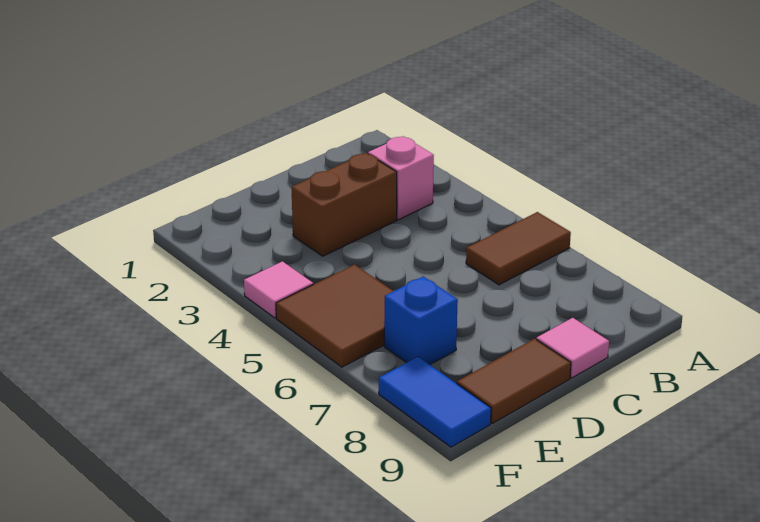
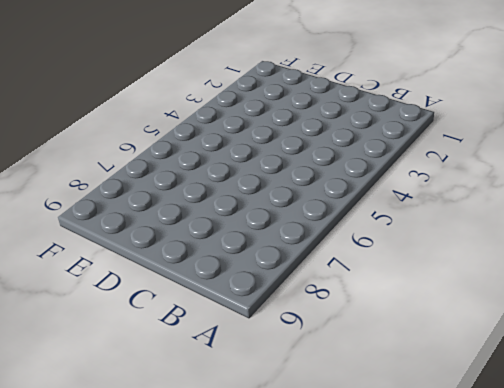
none -> brown 1x2 tile [466,212,571,285]
none -> pink 1x1 brick [368,136,434,220]

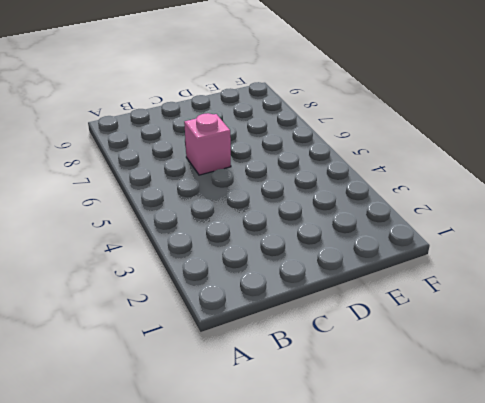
pink 1x1 brick [184,113,231,175] -> pink 1x1 brick moved to [368,136,434,220]
none -> brown 1x2 tile [466,212,571,285]
none -> brown 1x2 brick [291,153,397,256]

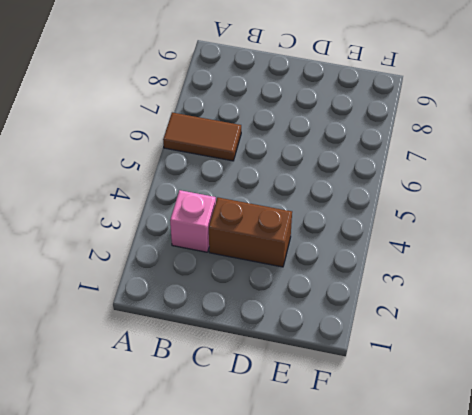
none -> pink 1x1 tile [536,318,609,378]
none -> brown 1x2 tile [457,339,571,423]

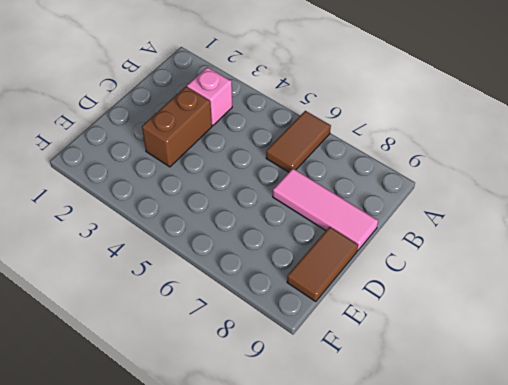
pink 1x3 tile [273,168,378,251] -> pink 1x1 tile [536,318,609,378]
none -> brown 2x2 tile [276,265,393,367]
none -> blue 1x1 brick [384,277,458,365]

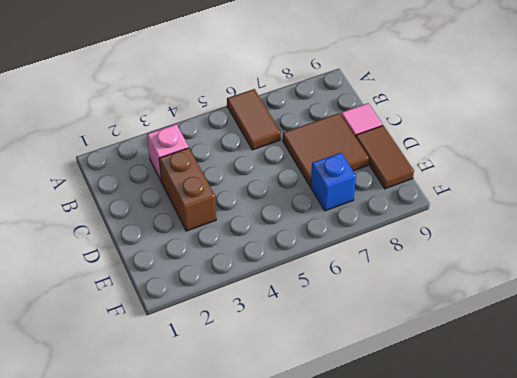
brown 2x2 tile [283,113,369,186] -> brown 2x2 tile moved to [276,265,393,367]
none -> pink 1x1 tile [244,261,313,318]
none -> blue 1x2 tile [379,357,491,447]

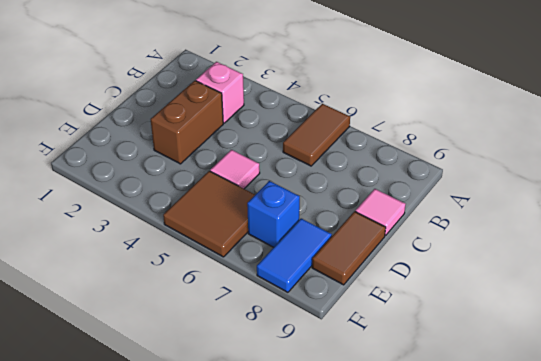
pink 1x1 tile [210,150,260,189] -> pink 1x1 tile moved to [244,261,313,318]
blue 1x2 tile [257,218,332,292] -> blue 1x2 tile turned to [379,357,491,447]

